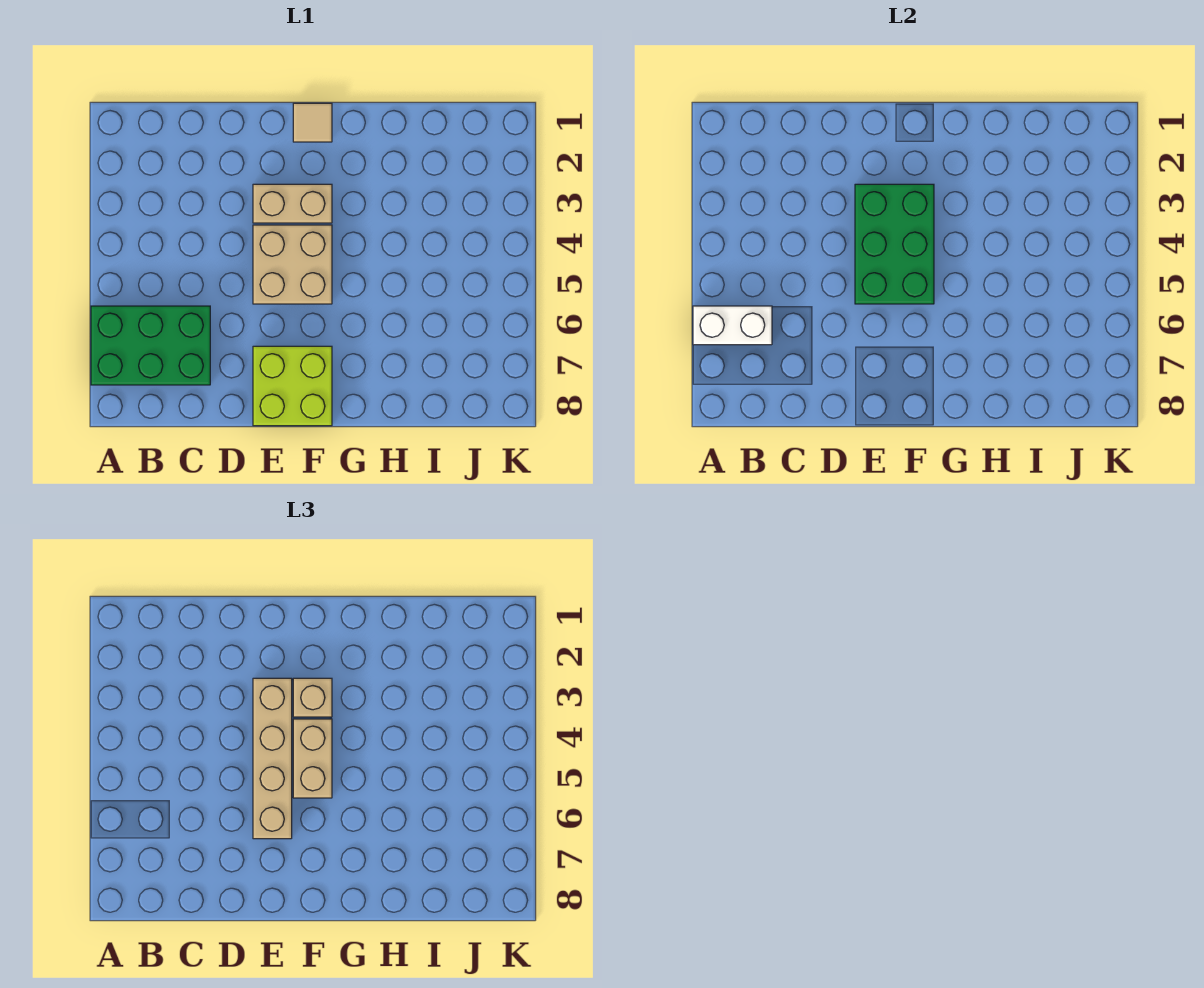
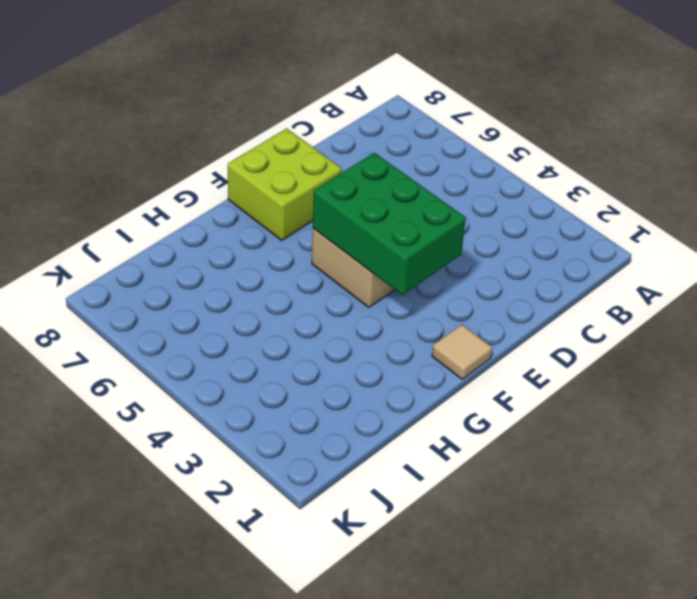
none -> green 2x3 brick [91,306,210,385]
none -> tan 1x2 brick [253,184,332,223]

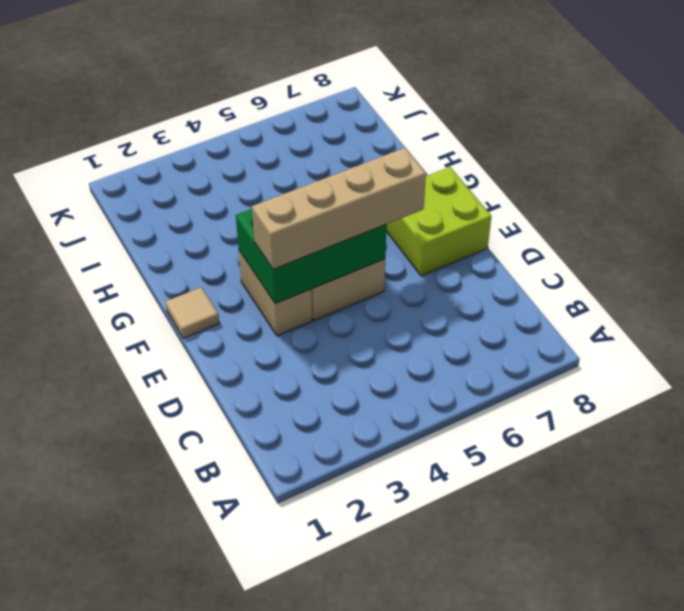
none -> green 2x3 brick [91,306,210,385]
none -> white 1x2 brick [693,306,772,345]

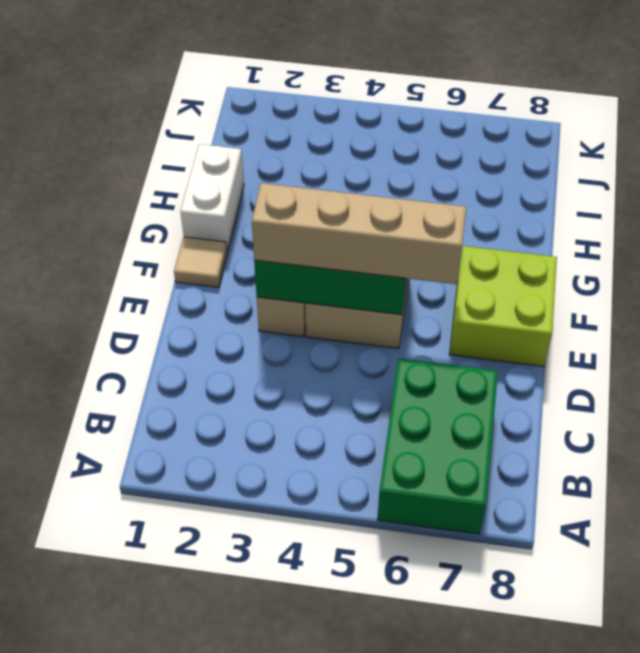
white 1x2 brick [180,144,244,251] -> white 1x2 brick moved to [693,306,772,345]
none -> tan 1x1 brick [293,678,332,717]
none -> tan 1x2 brick [293,719,332,798]

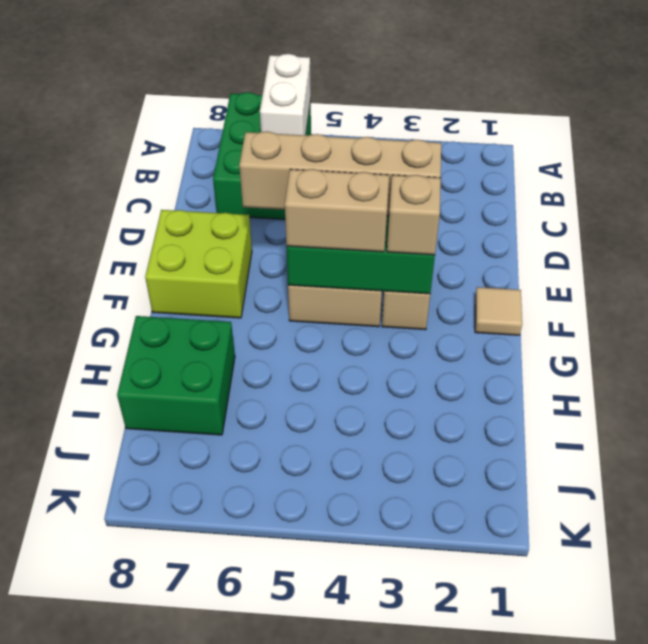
green 2x2 brick [117,316,235,435] -> none

